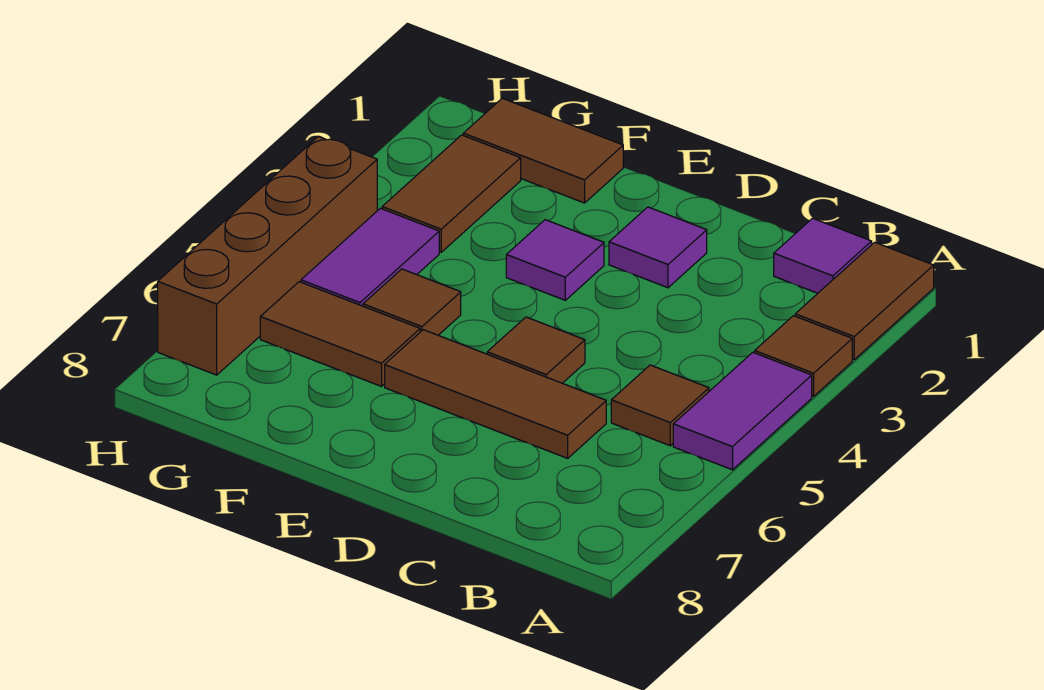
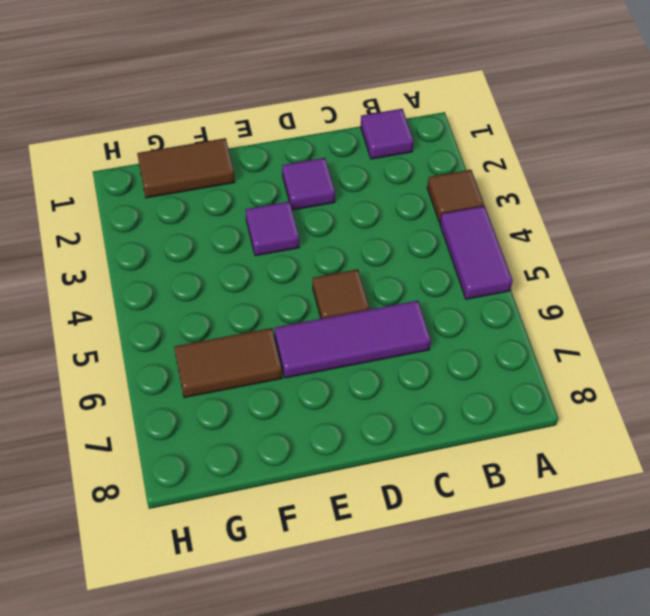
purple 1x3 tile [274,301,431,378] -> brown 1x3 tile [385,330,606,458]
none -> brown 1x2 tile [795,242,934,360]
none -> brown 1x1 tile [611,365,709,446]
none -> brown 1x1 tile [363,269,461,335]

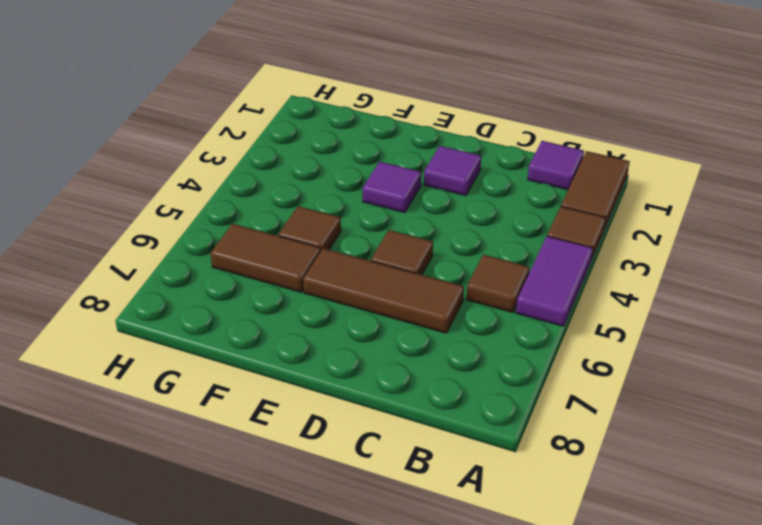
none -> brown 1x2 tile [463,98,623,203]
none -> brown 1x2 tile [382,135,521,252]
none -> purple 1x2 tile [301,208,439,306]

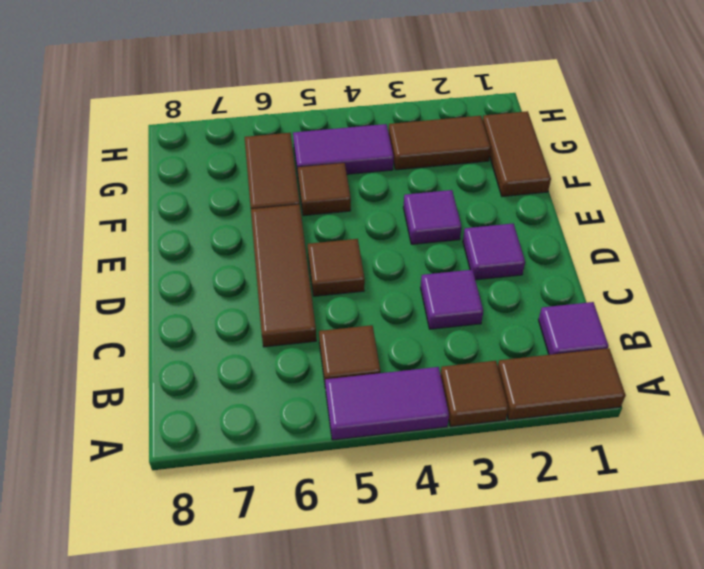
purple 1x1 tile [421,270,483,329] -> none
none -> brown 1x4 brick [158,136,377,375]

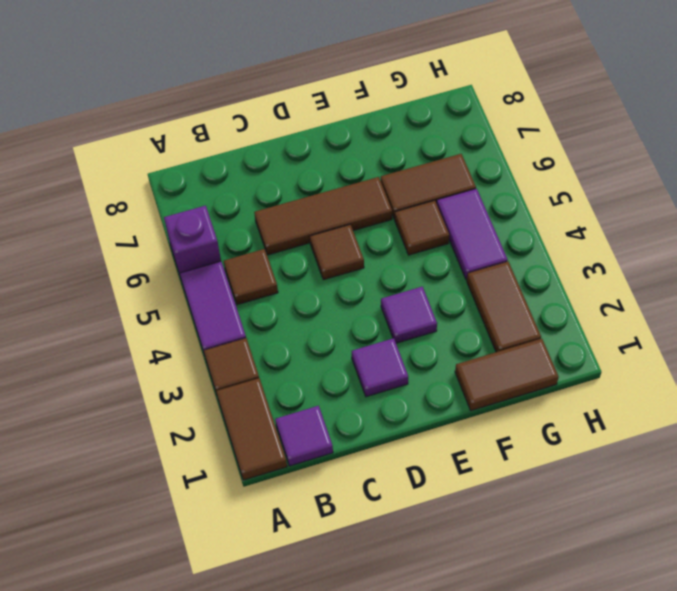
purple 1x1 brick [164,206,221,277] -> none
none -> brown 1x4 brick [158,136,377,375]

